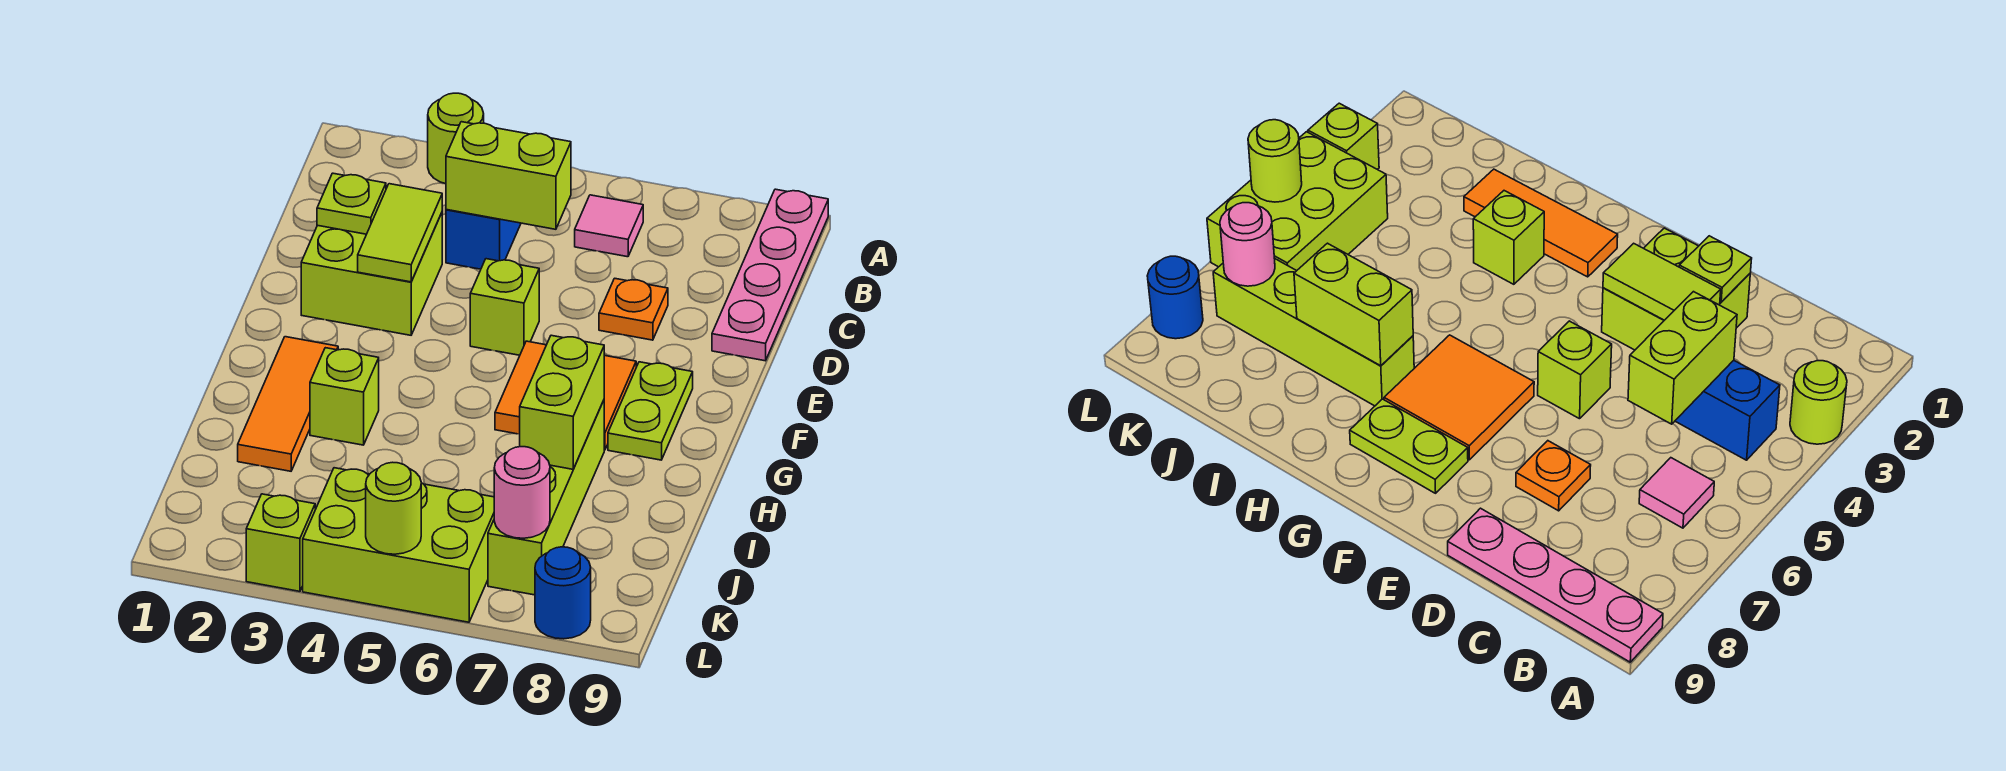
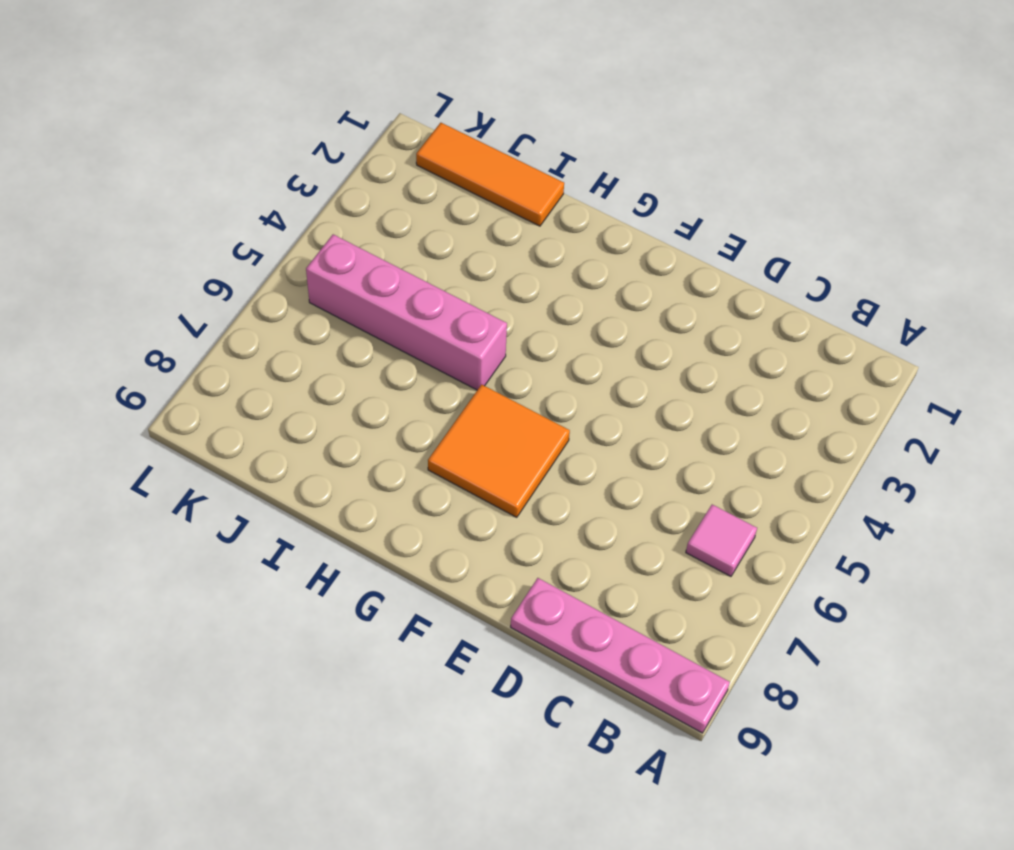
pink 1x4 brick [306,234,507,390] -> lime 2x3 brick [303,468,494,622]
orange 1x3 tile [416,123,564,226] -> orange 1x3 tile moved to [238,337,338,471]
none -> lime 1x1 round brick [428,93,484,184]
none -> blue 1x2 brick [446,210,521,269]
none -> lime 2x2 brick [301,213,442,335]

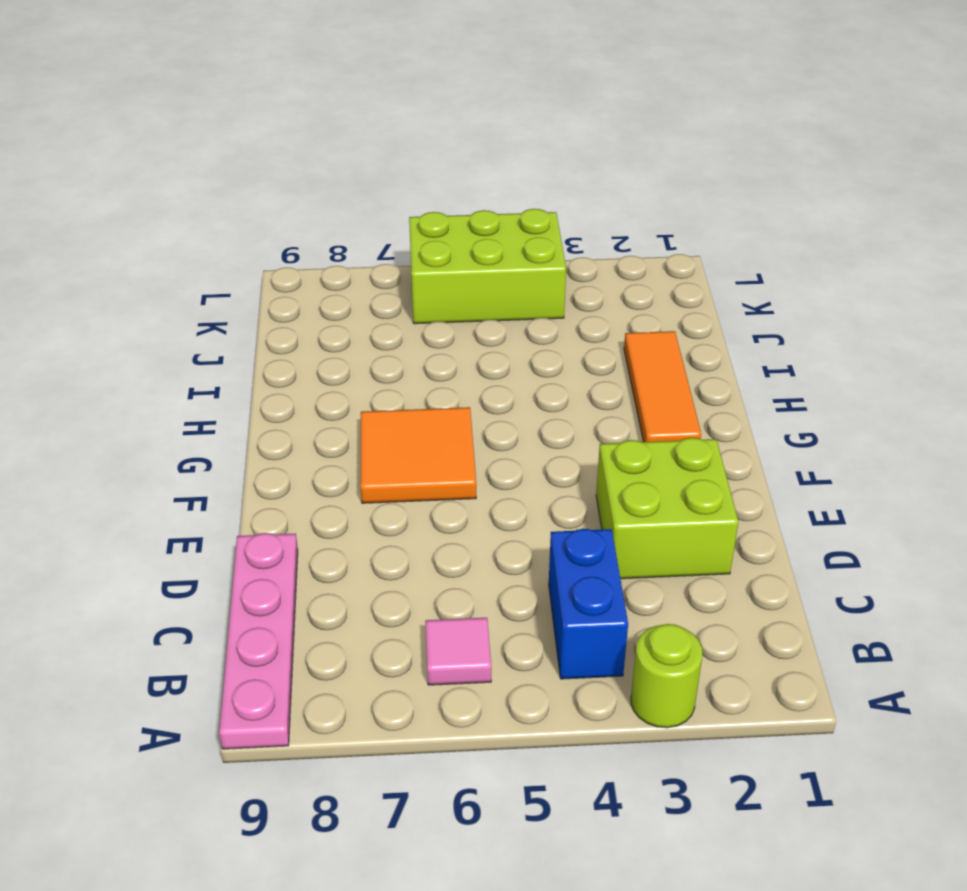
none -> orange 1x1 plate [599,278,668,340]
none -> lime 1x1 brick [470,259,539,355]
none -> lime 1x2 plate [608,362,693,460]

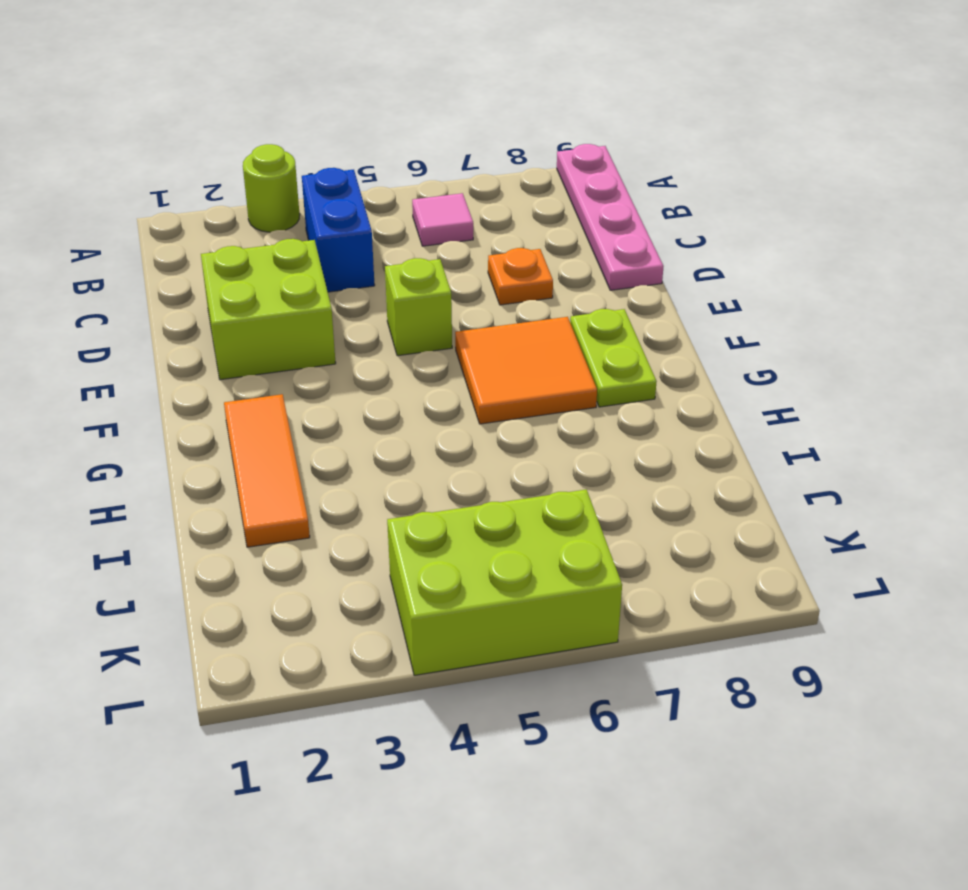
none -> lime 1x1 brick [310,348,379,445]
none -> lime 1x4 brick [488,400,604,595]
none -> lime 1x1 brick [246,494,315,591]

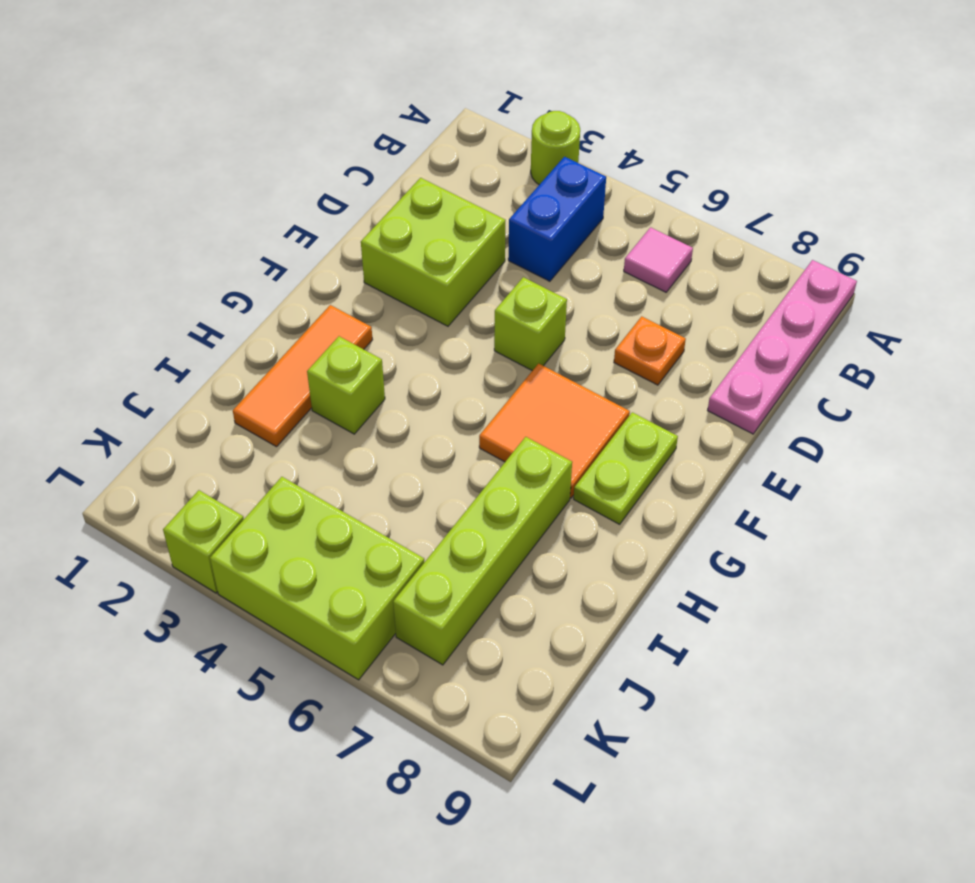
none -> blue 1x1 round brick [535,547,591,639]
none -> lime 1x2 brick [446,122,571,229]
none -> lime 1x1 plate [317,173,386,234]

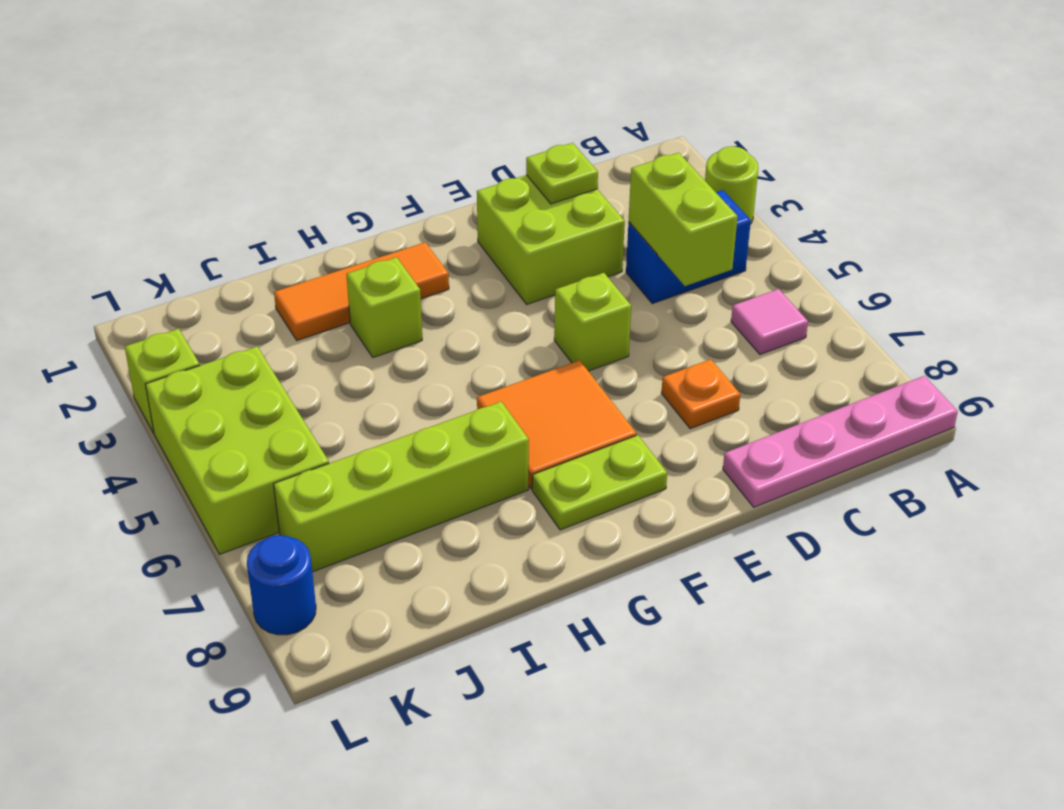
none -> lime 1x2 tile [358,184,442,282]
none -> lime 1x2 brick [520,335,604,469]
none -> pink 1x1 round brick [494,447,550,538]

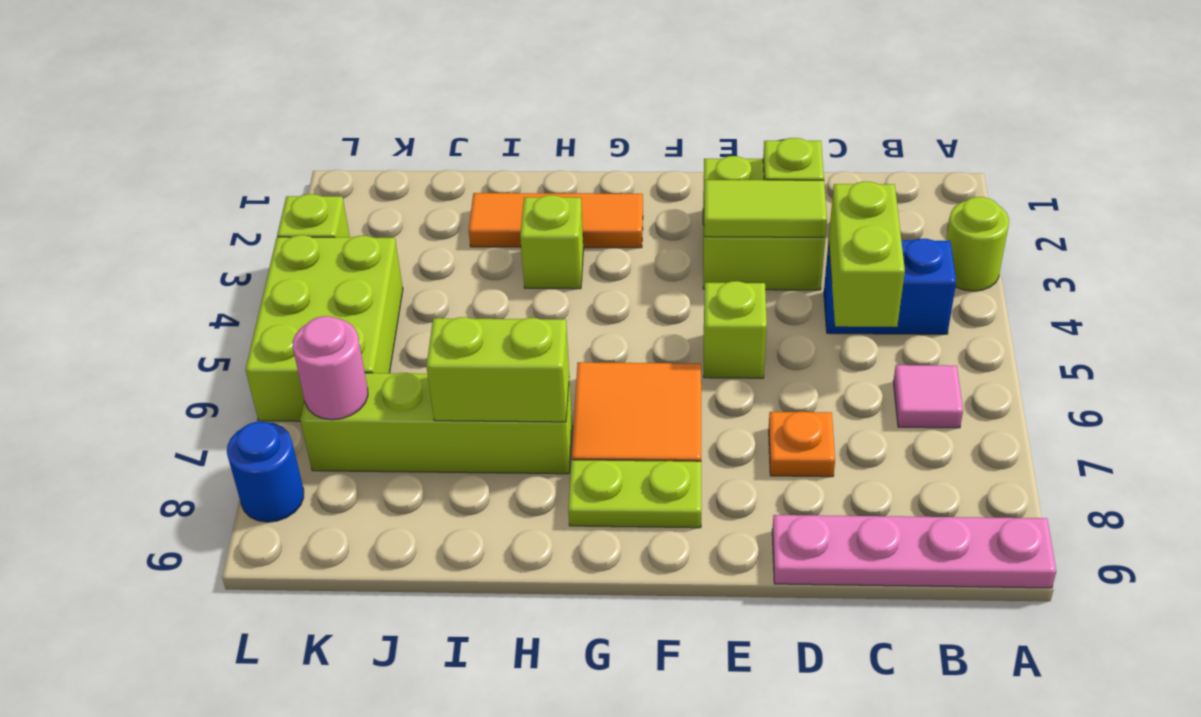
none -> lime 1x1 round brick [366,462,421,554]

